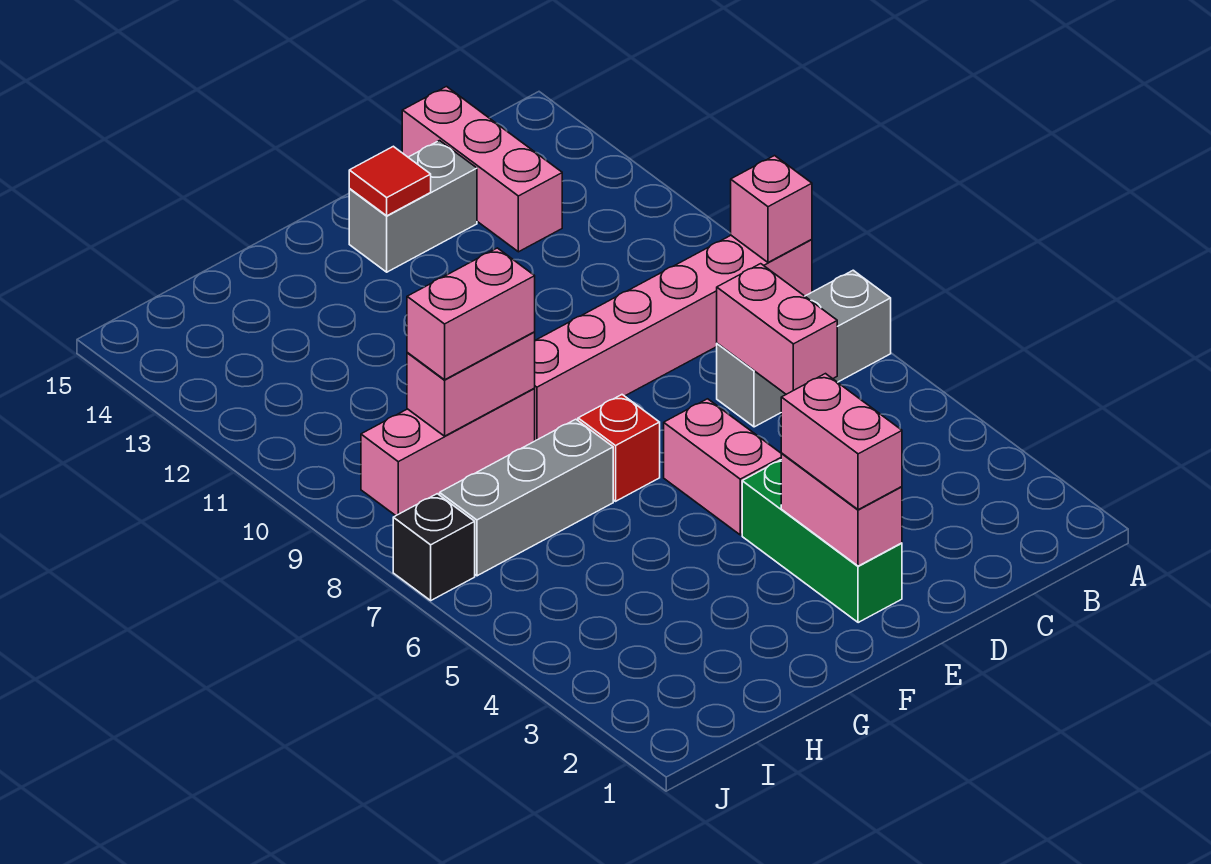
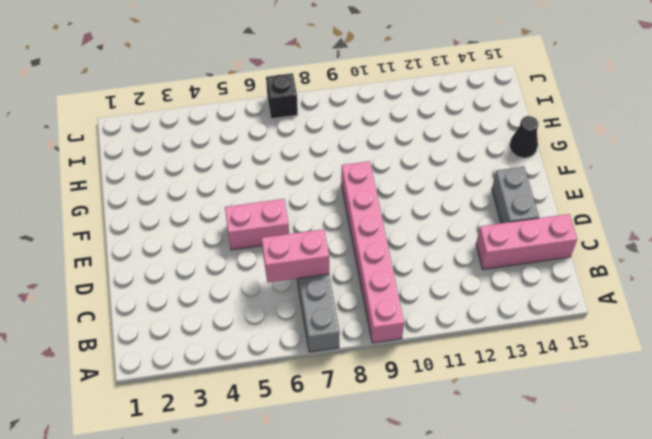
black 1x1 cone [510,116,538,158] -> none
none -> green 1x3 brick [742,460,902,623]
none -> red 1x1 brick [578,395,660,501]
none -> grey 1x3 brick [440,419,613,576]

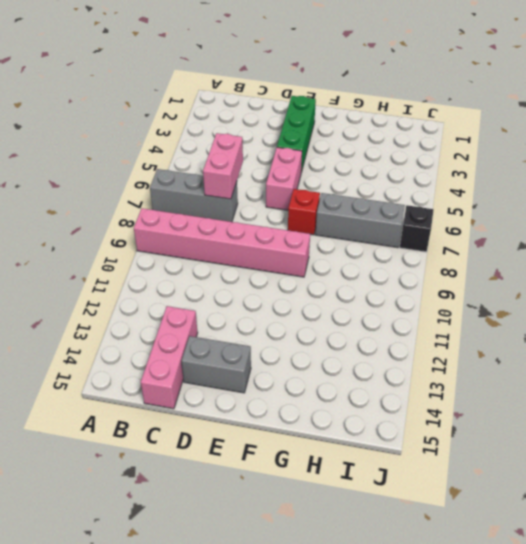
none -> pink 1x3 brick [361,389,535,516]
none -> pink 1x1 brick [731,156,812,262]
none -> pink 1x2 brick [781,453,902,566]

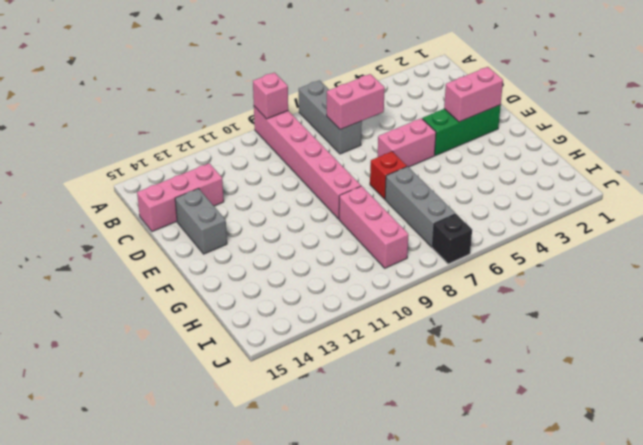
none -> red 1x1 tile [349,146,431,216]
none -> pink 1x2 brick [407,332,535,436]
none -> pink 1x2 brick [781,374,902,510]

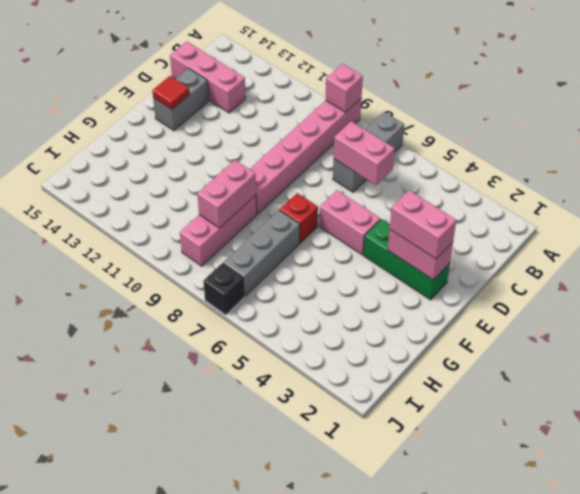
none -> pink 1x2 brick [407,248,535,380]

